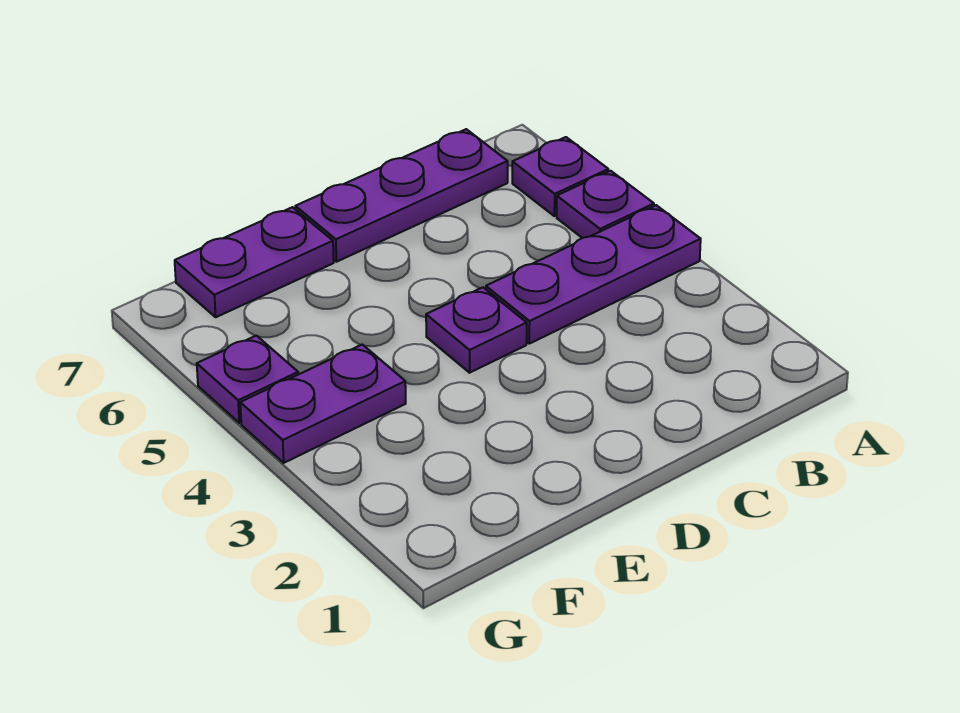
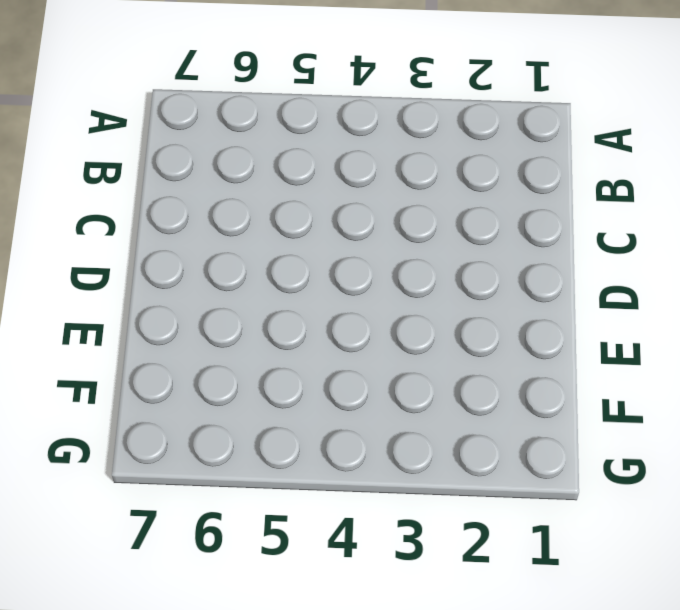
none -> purple 1x3 plate [486,205,701,344]
none -> purple 1x1 plate [557,171,654,238]

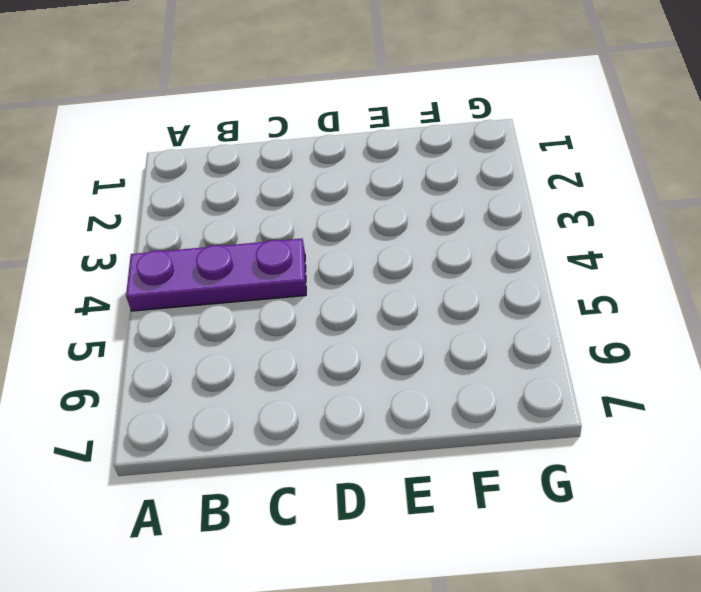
none -> purple 1x1 plate [557,171,654,238]
none -> purple 1x1 plate [512,137,608,216]

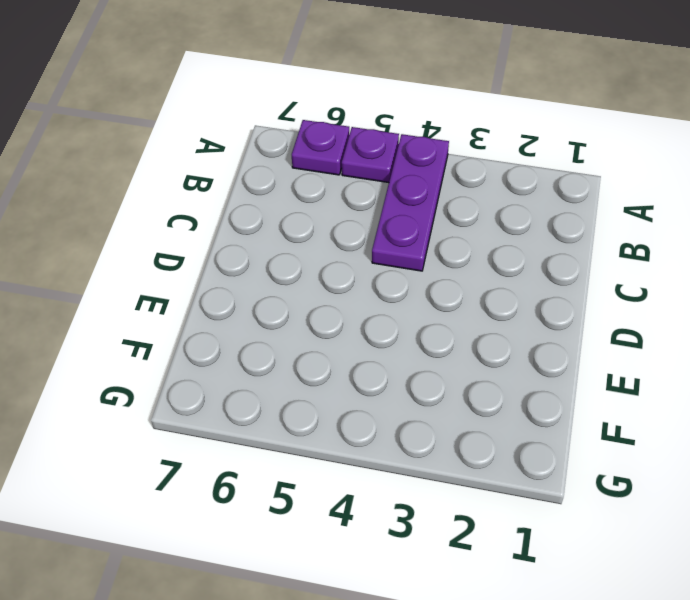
none -> purple 1x3 plate [295,129,508,262]
none -> purple 1x1 plate [426,287,527,373]

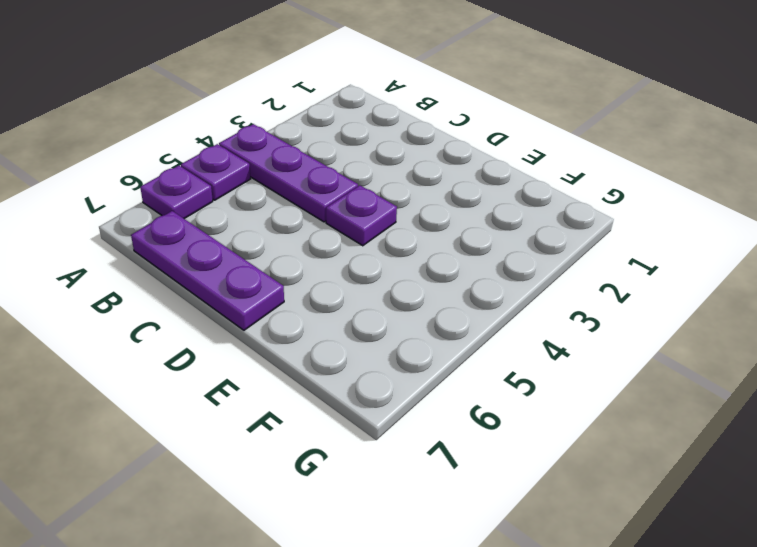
none -> purple 1x2 plate [175,207,334,317]
none -> purple 1x2 plate [240,345,406,463]

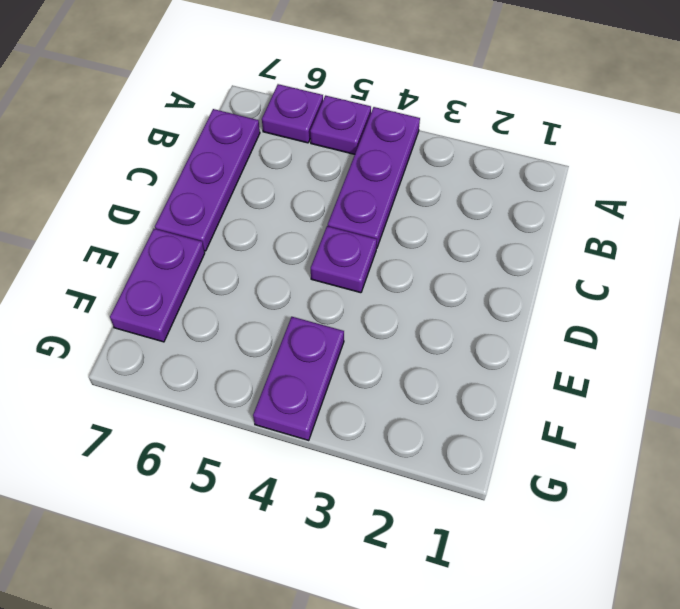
none -> purple 1x1 plate [197,336,298,423]

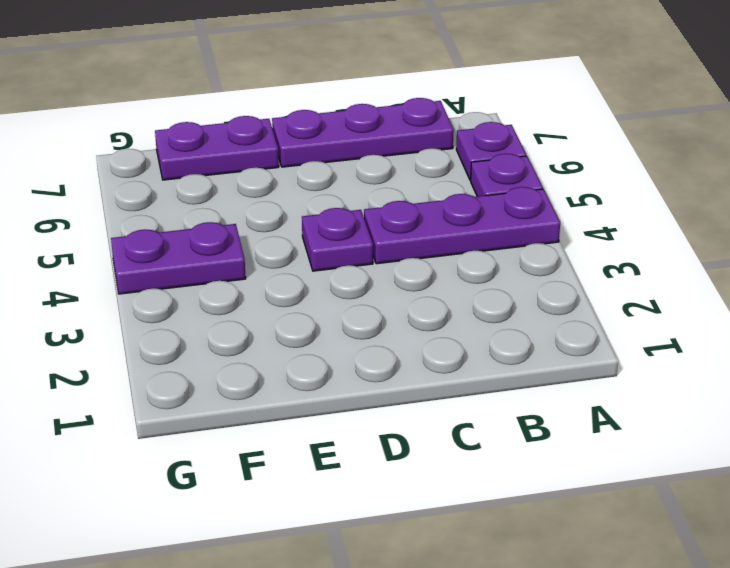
none -> purple 1x1 plate [197,336,298,423]

